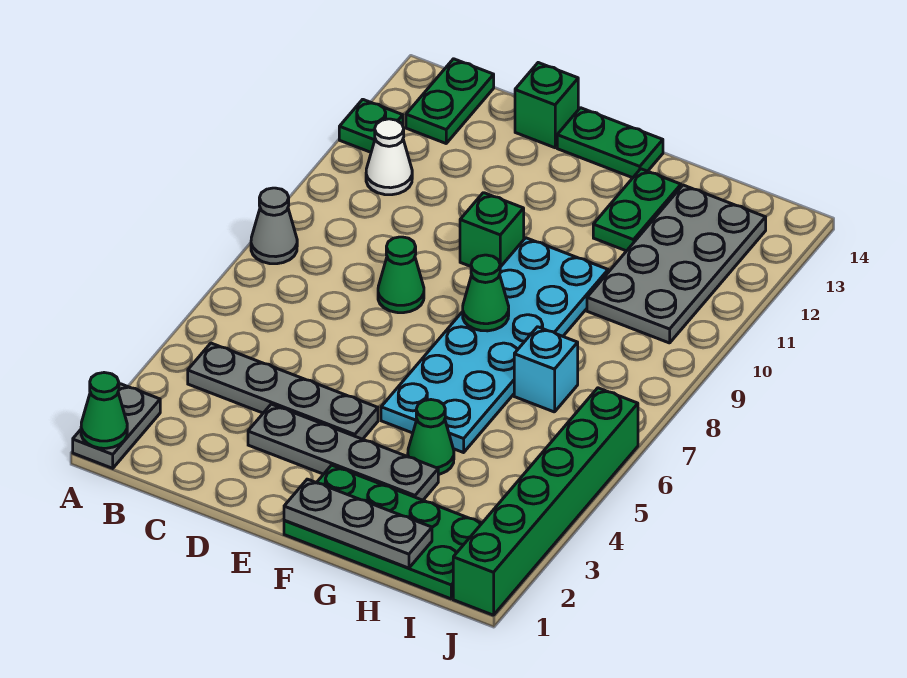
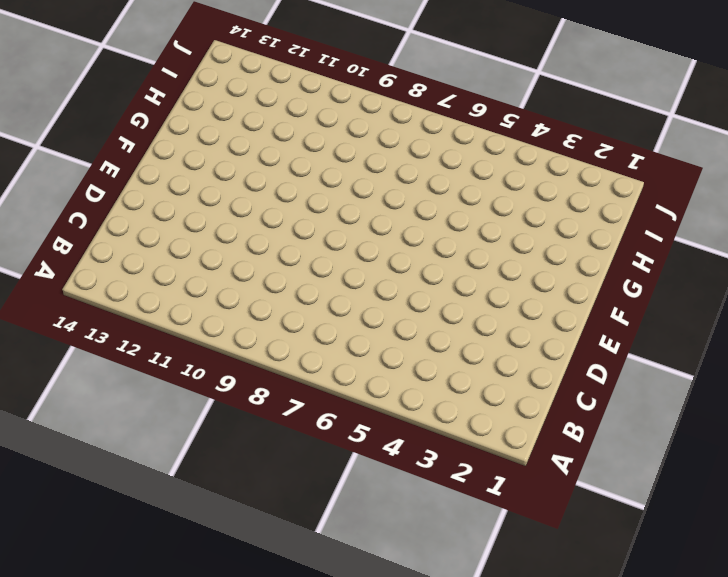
none -> grey 1x2 plate [73,384,160,468]
none -> grey 1x1 cone [251,188,297,264]
none -> green 1x1 plate [339,99,403,152]

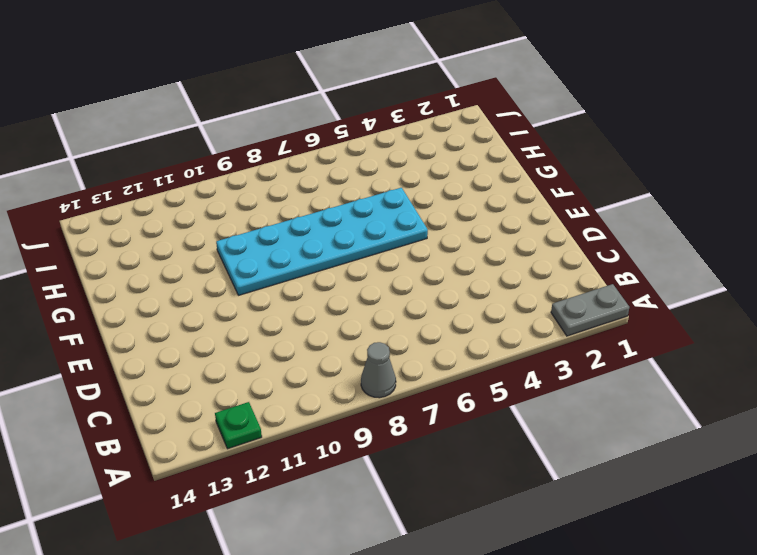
none -> grey 1x4 plate [188,343,378,439]
none -> white 1x1 cone [366,119,412,195]
none -> green 1x2 plate [406,59,494,143]

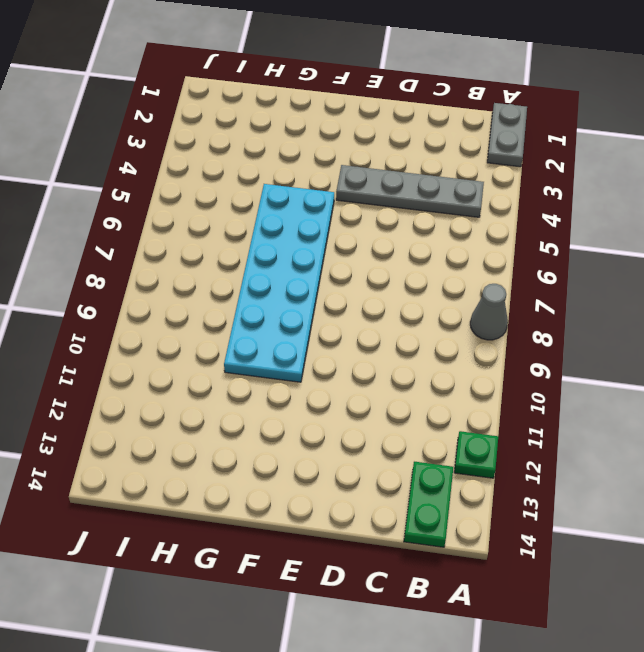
none -> white 1x1 cone [366,119,412,195]
none -> grey 1x4 plate [248,404,438,500]
none -> green 1x1 cone [378,237,424,313]

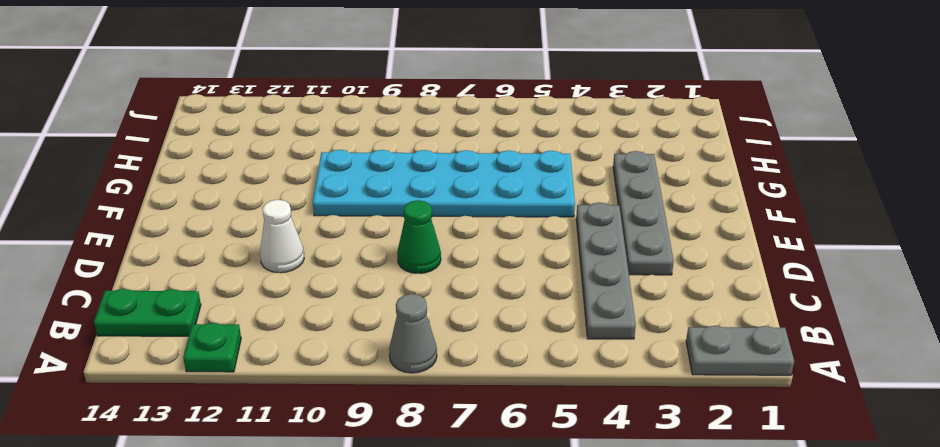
white 1x1 cone [260,200,304,273] -> white 1x1 cone moved to [366,119,412,195]
none -> green 1x1 brick [515,63,578,148]
none -> green 1x1 brick [460,193,524,267]
none -> green 1x2 plate [557,108,663,178]

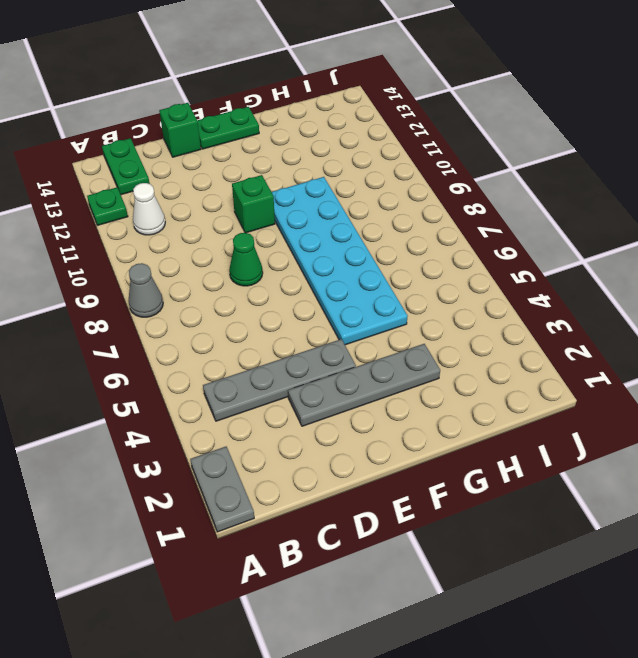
none -> green 2x4 plate [284,465,482,599]
none -> green 1x1 cone [408,400,454,474]
none -> green 1x2 plate [593,169,681,251]

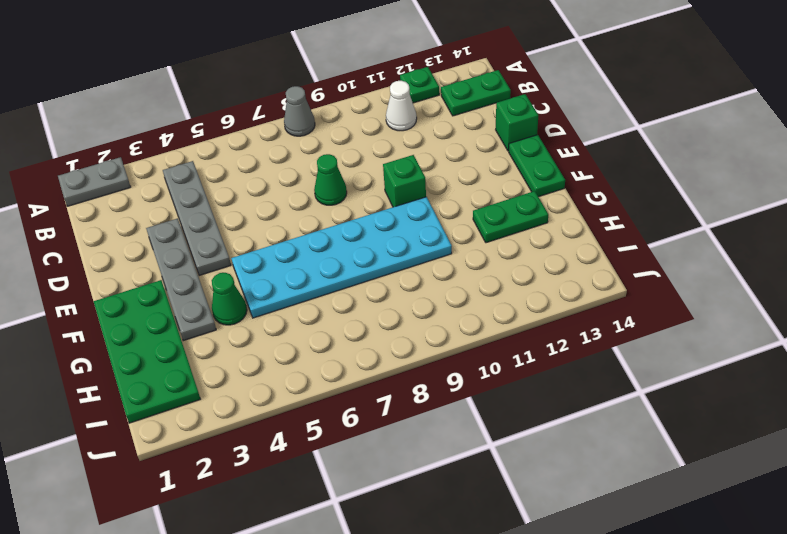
none -> cyan 1x1 brick [514,327,578,412]
none -> grey 2x4 plate [587,185,766,343]
none -> green 1x6 brick [453,388,638,615]

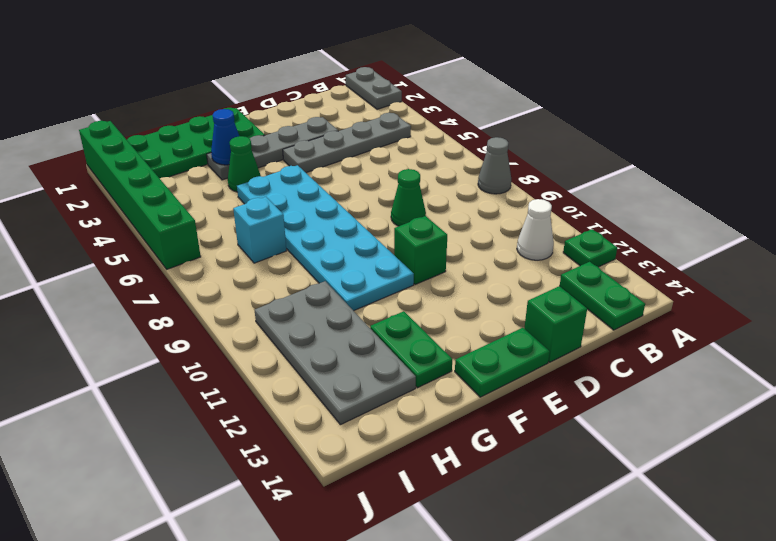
blue 1x1 cone [211,109,239,165] -> none
none -> green 1x1 cone [81,373,127,448]
none -> grey 1x3 plate [284,479,432,568]
none -> green 1x1 cone [463,255,509,331]

